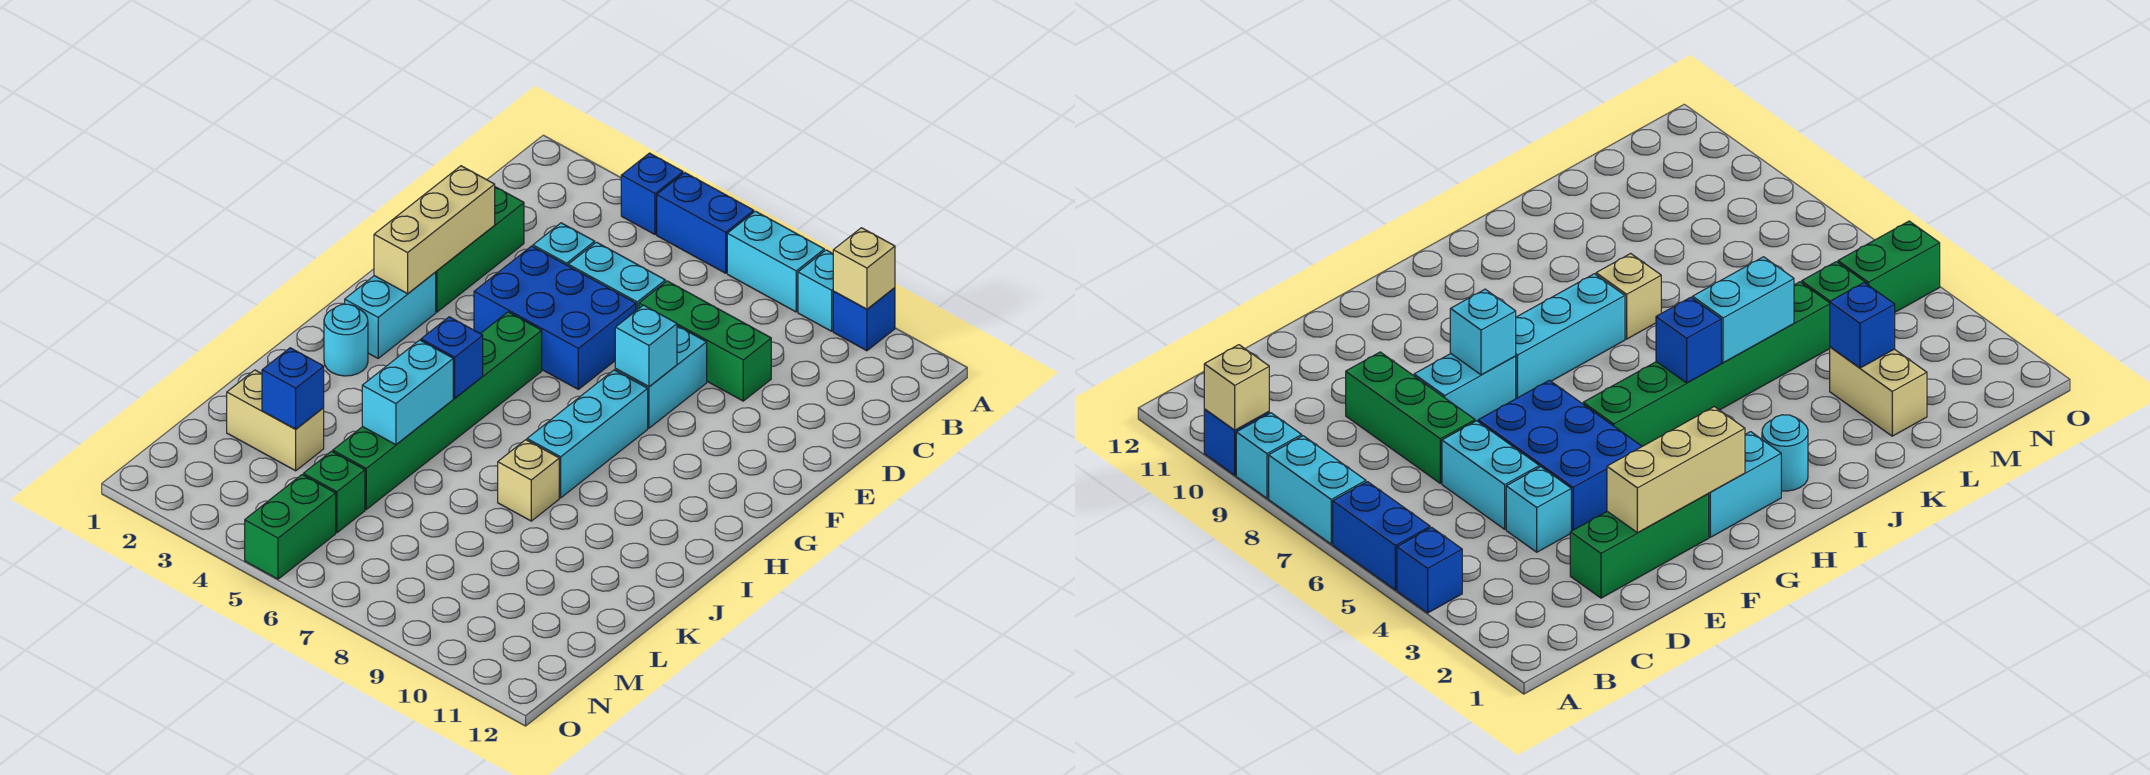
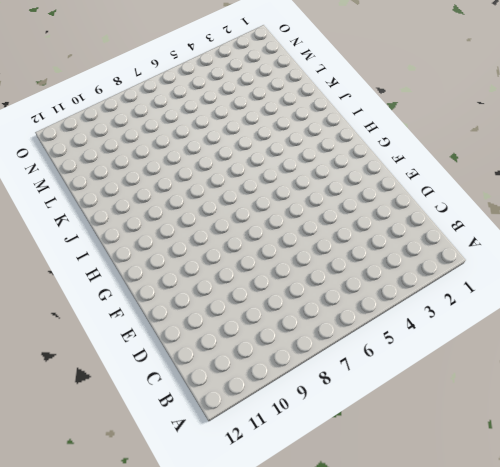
none -> blue 1x1 brick [621,153,683,235]
none -> blue 1x2 brick [657,173,754,273]
none -> cyan 1x2 brick [727,211,824,312]

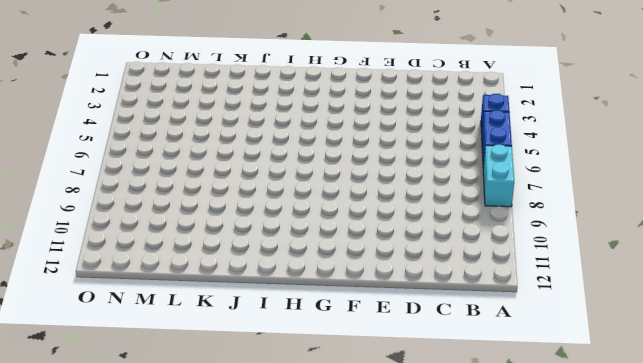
none -> cyan 1x1 brick [798,250,834,331]
none -> blue 1x1 brick [833,288,895,351]
none -> green 1x3 brick [436,187,524,312]

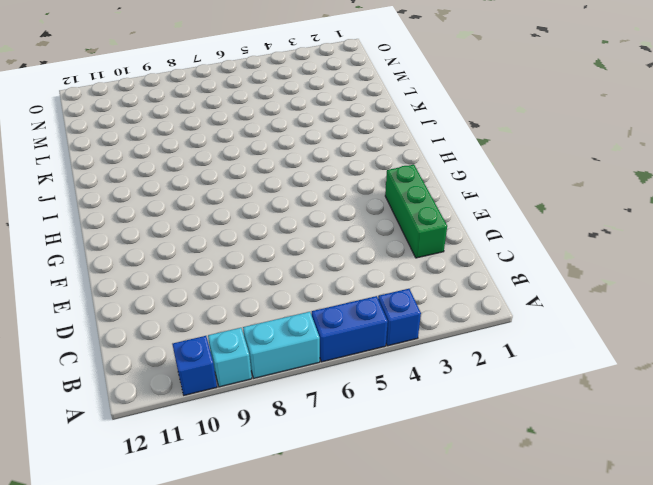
none -> cyan 1x1 brick [533,223,595,266]
none -> cyan 1x2 brick [568,242,665,311]
none -> green 1x3 brick [639,281,771,401]

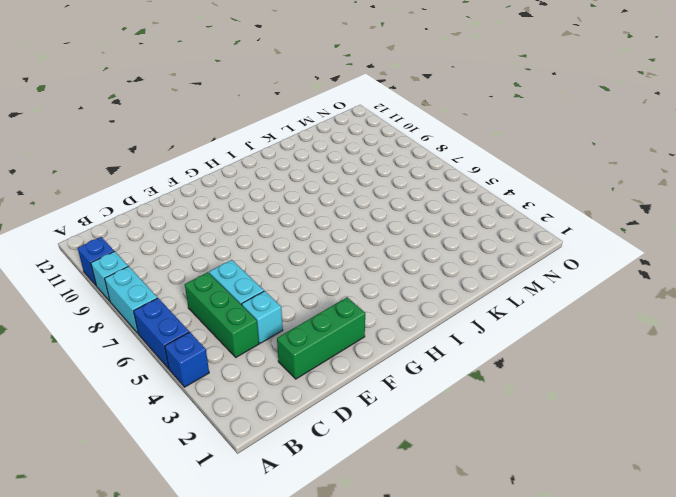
green 1x3 brick [185,272,259,357] -> green 1x3 brick moved to [639,281,771,401]
none -> blue 2x3 brick [474,246,636,389]
none -> cyan 1x2 brick [615,326,707,428]
none -> cyan 1x2 brick [345,272,436,358]

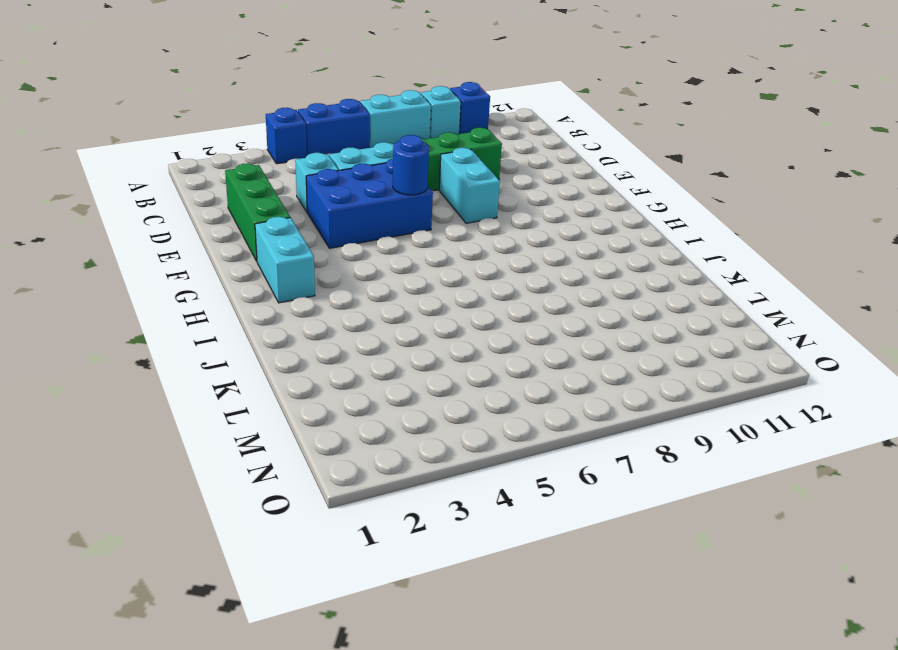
blue 1x1 round brick [393,135,429,195] -> none
none -> green 1x6 brick [333,312,542,509]
none -> cyan 1x3 brick [527,370,648,498]
none -> cyan 1x1 round brick [324,304,368,376]

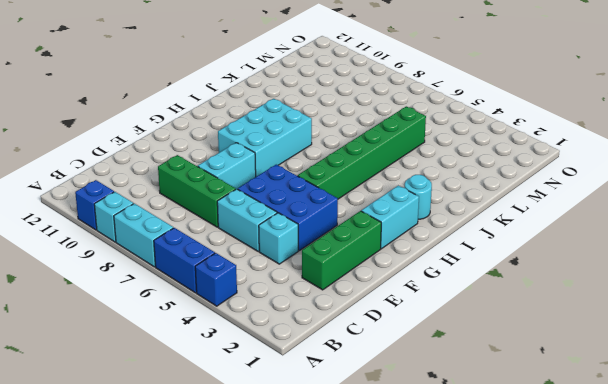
cyan 2x3 brick [218,99,312,177] -> cyan 1x3 brick [527,370,648,498]
none -> tan 1x1 brick [498,440,559,521]
none -> tan 1x2 brick [227,370,324,471]
none -> green 1x1 brick [303,451,365,533]

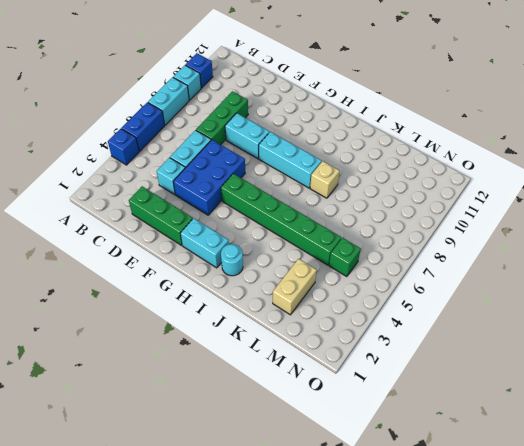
none -> green 1x2 brick [245,475,336,579]
none -> tan 1x1 brick [833,228,895,309]
none -> tan 1x3 brick [374,166,495,294]

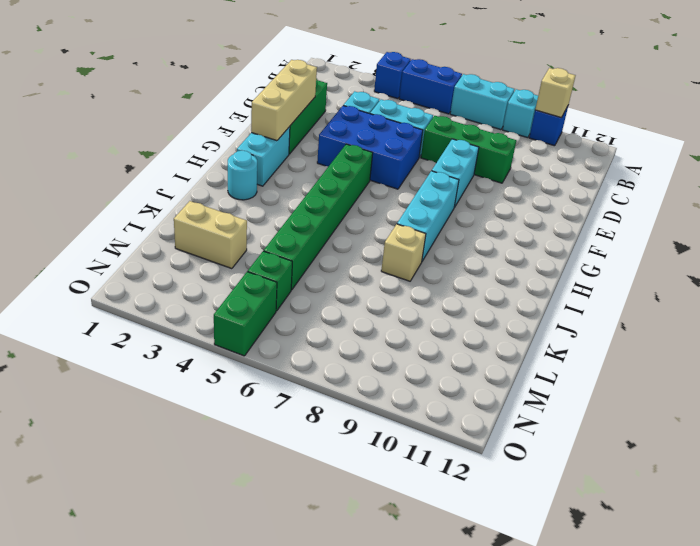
none -> cyan 1x1 brick [615,305,677,386]
none -> blue 1x1 brick [421,317,483,398]
none -> cyan 1x2 brick [362,340,453,445]

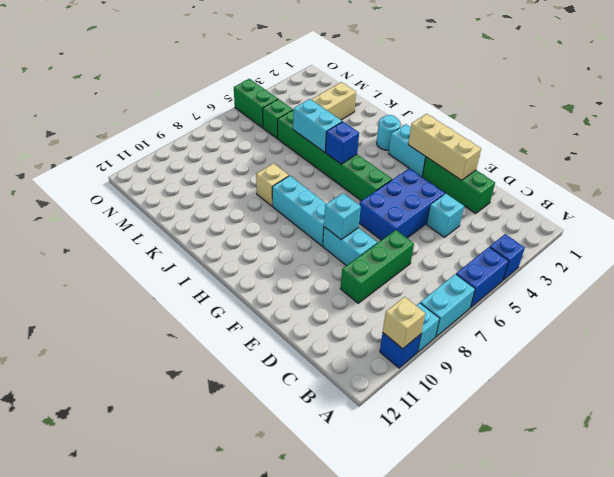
none -> cyan 1x2 brick [568,242,665,311]
none -> blue 1x1 brick [262,348,324,429]

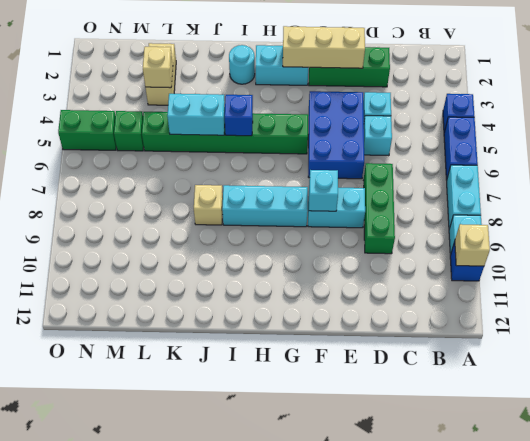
cyan 1x1 brick [364,116,392,156] -> cyan 1x2 brick [568,242,665,311]
tan 1x1 brick [143,47,173,88] -> blue 1x1 brick [262,348,324,429]

